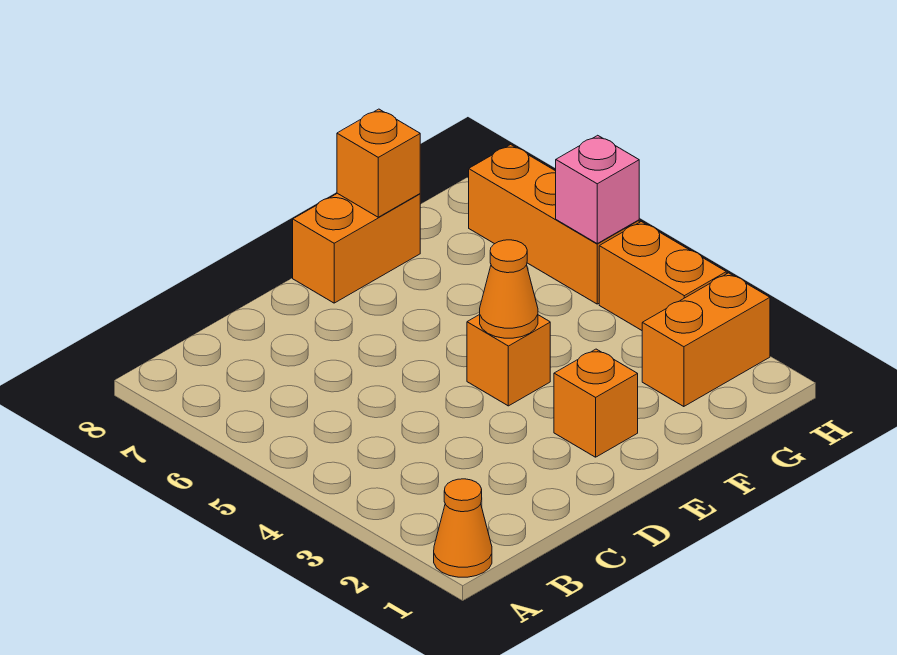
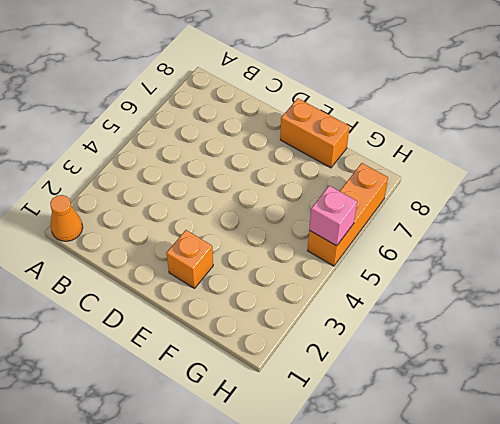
none -> orange 1x1 brick [467,315,550,406]
none -> orange 1x2 brick [642,273,770,407]

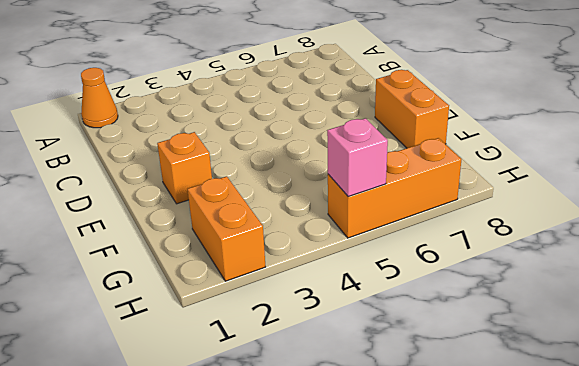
none -> orange 1x1 brick [467,315,550,406]
none -> orange 1x2 brick [599,222,726,330]

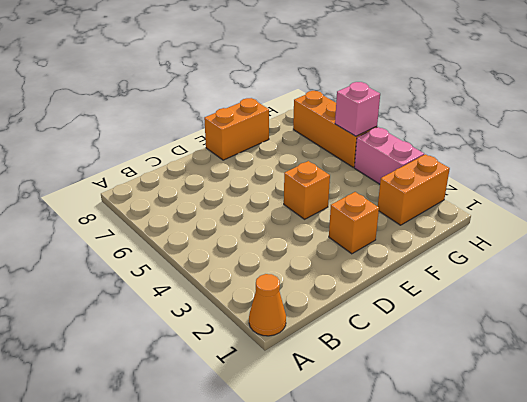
pink 1x2 brick [354,127,424,184] -> orange 1x2 brick [599,222,726,330]
none -> orange 1x1 cone [480,240,538,338]
none -> orange 1x1 brick [337,109,420,217]

